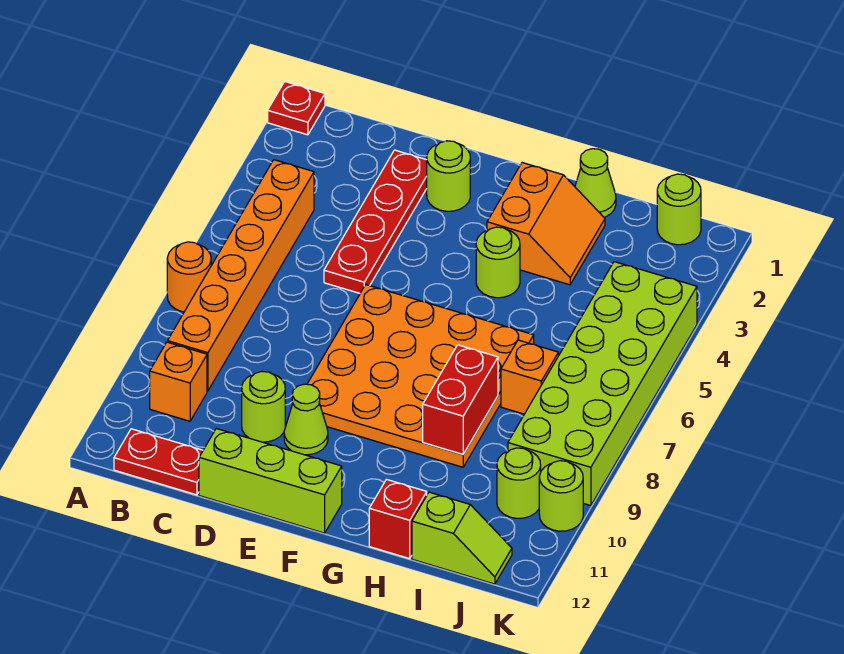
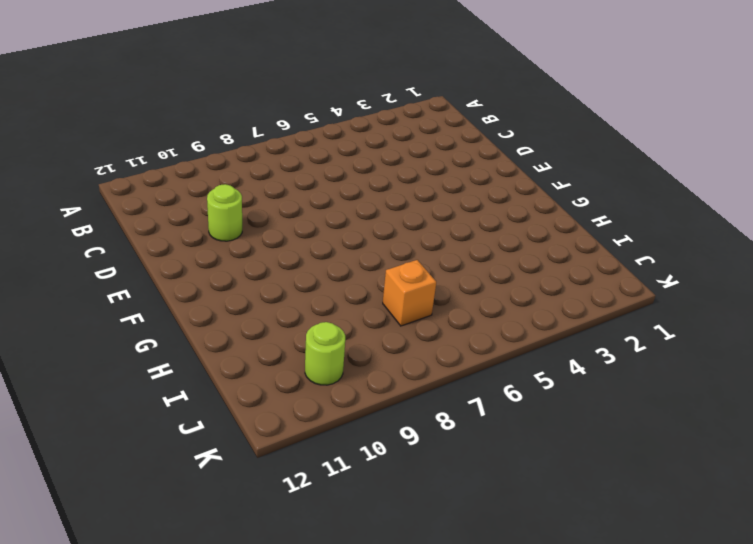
none -> red 1x1 plate [268,82,325,135]
none -> orange 1x1 round brick [167,242,211,312]
none -> orange 1x6 brick [168,160,314,391]

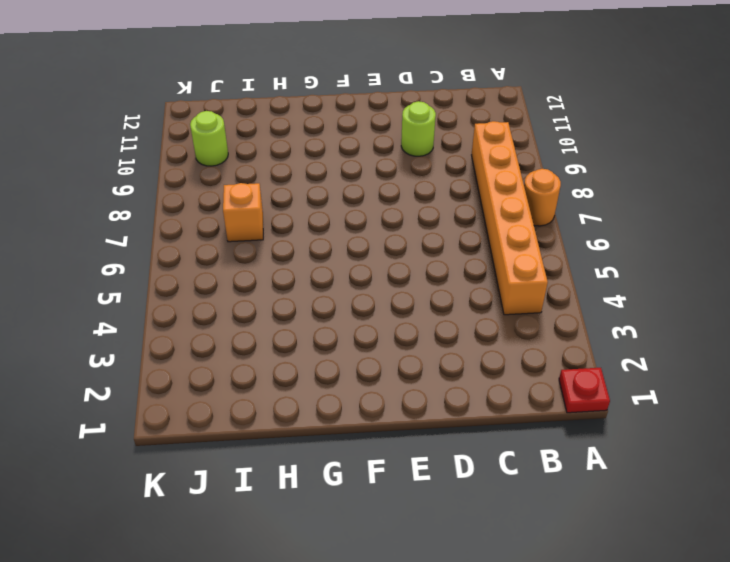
none -> orange 1x1 brick [150,342,207,421]
none -> red 1x2 plate [114,429,203,495]
none -> red 1x4 plate [324,150,427,293]

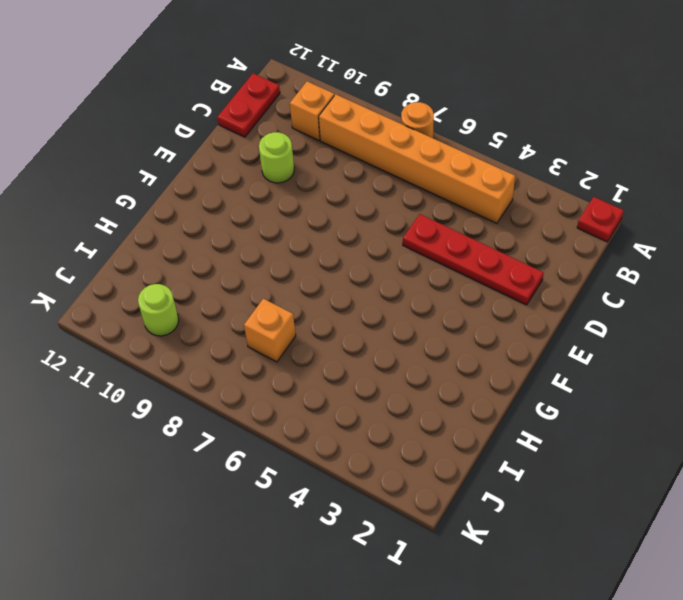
none -> lime 1x3 brick [199,429,342,533]
none -> lime 1x1 round brick [427,141,470,211]
none -> orange 4x4 plate [308,285,534,467]

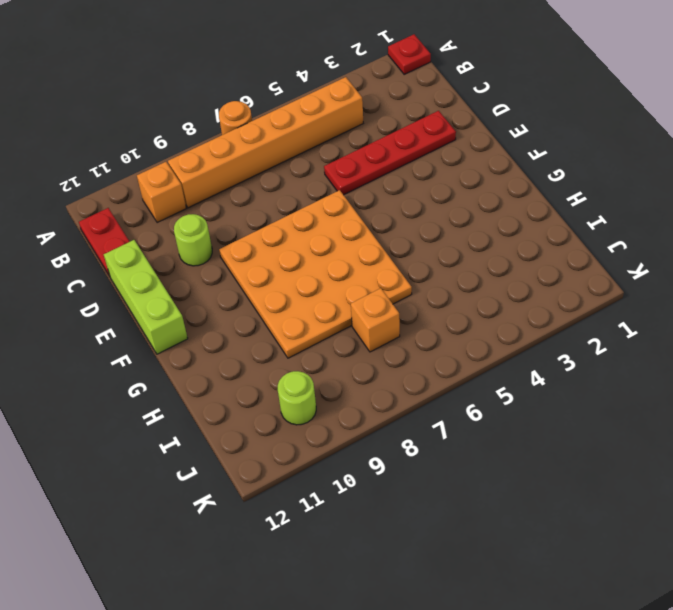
none -> lime 1x1 round brick [427,141,470,211]
none -> lime 1x1 cone [284,384,328,455]
none -> orange 2x2 slope [487,163,605,285]

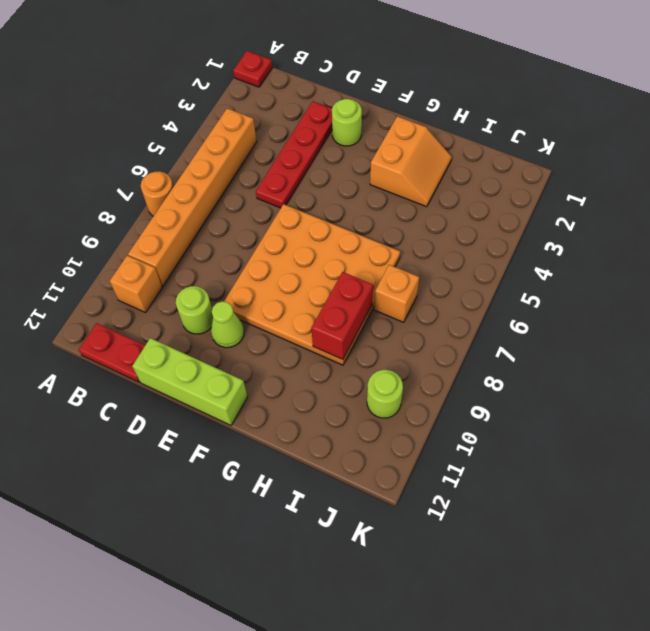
none -> lime 1x1 round brick [476,227,520,298]
none -> lime 1x1 cone [575,149,616,217]
none -> red 1x1 brick [369,480,427,559]

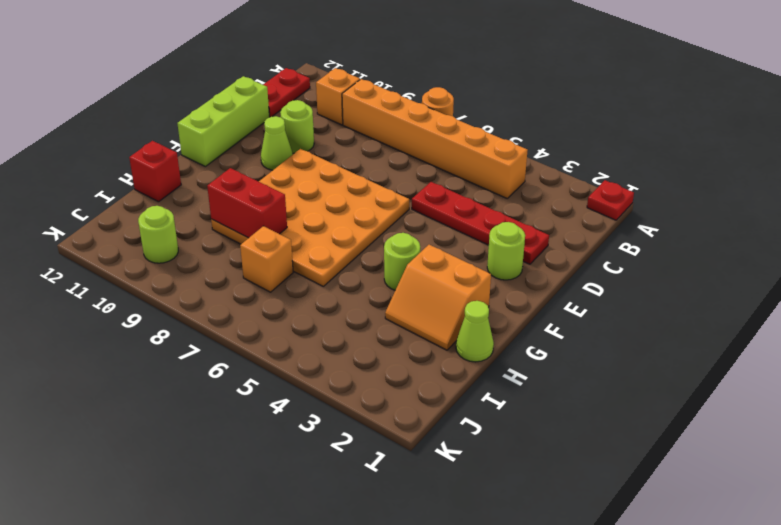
none -> lime 1x2 slope [412,492,512,584]
none -> lime 1x1 round brick [657,174,701,245]
none -> lime 2x6 brick [508,262,697,506]

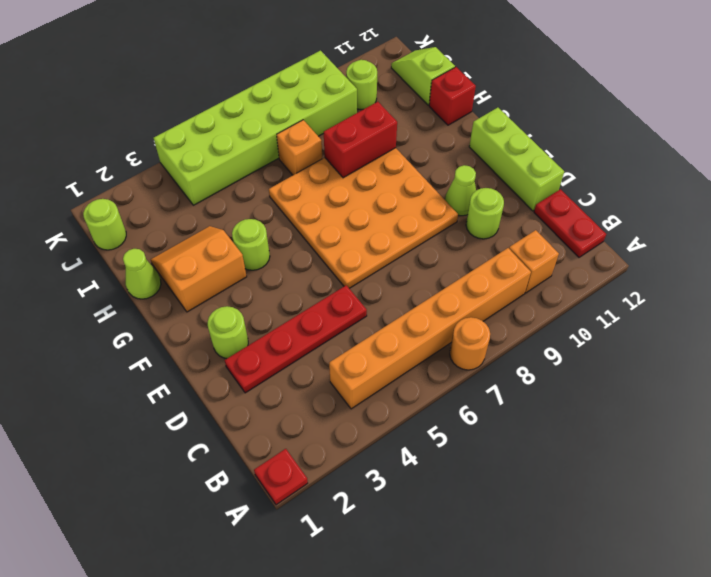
none -> lime 1x1 round brick [539,461,583,531]

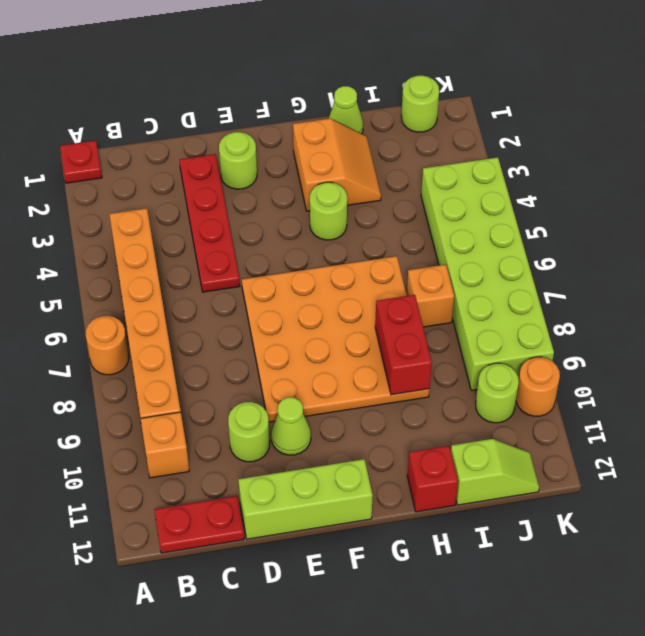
orange 1x1 round brick [516,357,560,416] -> lime 1x1 round brick [539,461,583,531]

